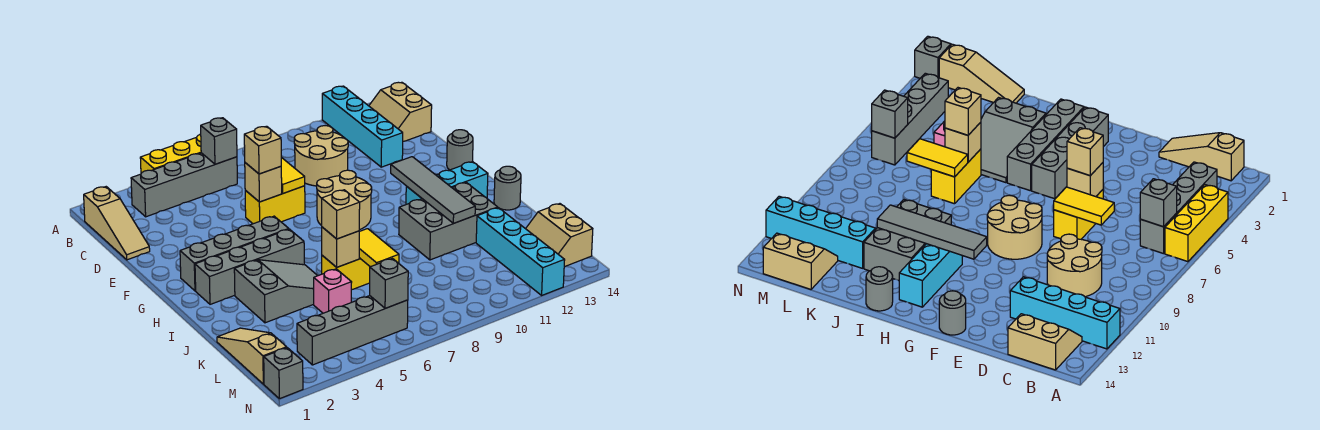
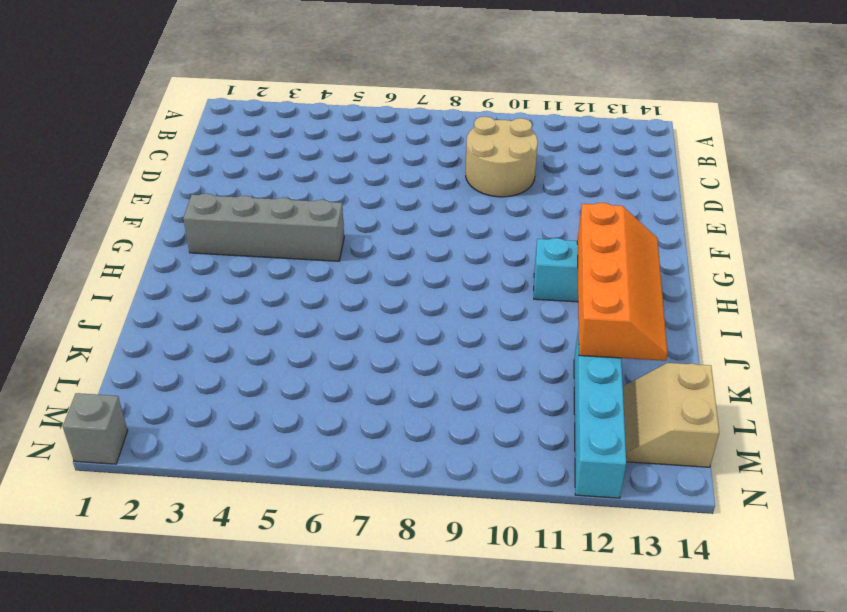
orange 2x4 slope [577,203,668,361] -> none
none -> yellow 1x3 brick [140,134,201,173]
none -> cyan 1x4 brick [322,86,403,167]
none -> tan 1x3 slope [84,187,150,260]
none -> grey 1x4 brick [131,153,237,217]

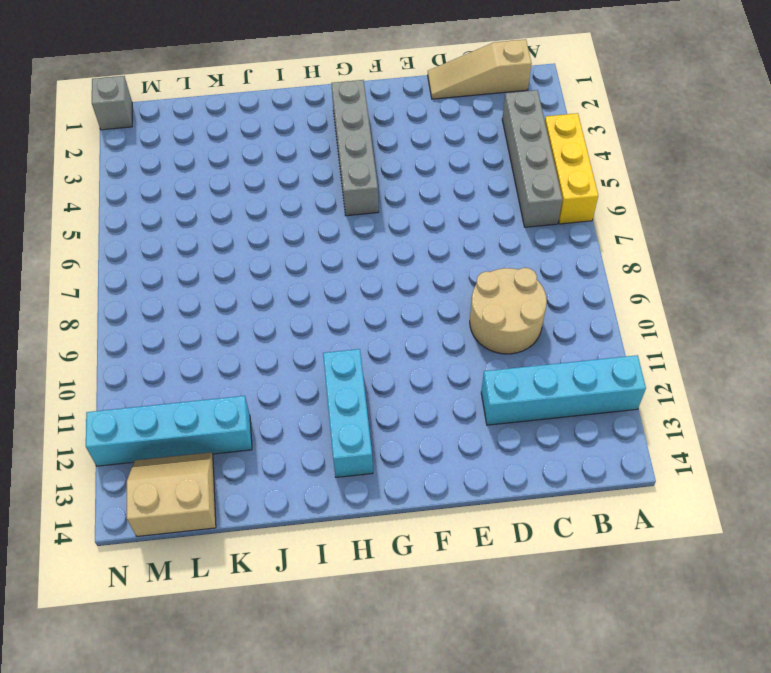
none -> tan 2x2 slope [369,82,432,141]
none -> yellow 1x2 brick [245,186,305,224]
none -> tan 2x2 round brick [317,170,372,230]
none -> grey 1x1 round brick [447,130,473,170]

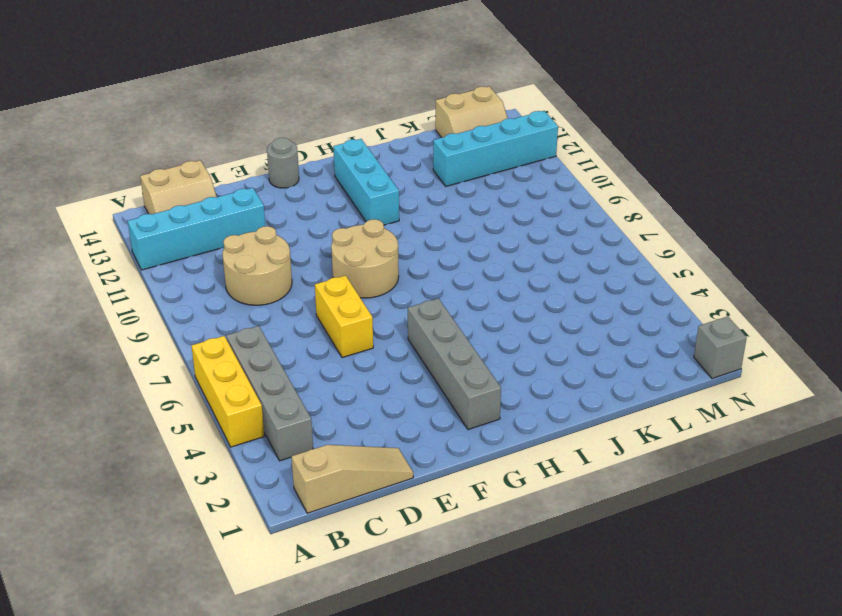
none -> grey 1x4 brick [195,229,304,304]
none -> grey 2x3 slope [234,260,318,323]
none -> grey 2x3 brick [399,183,498,260]
none -> grey 1x1 round brick [494,166,521,210]

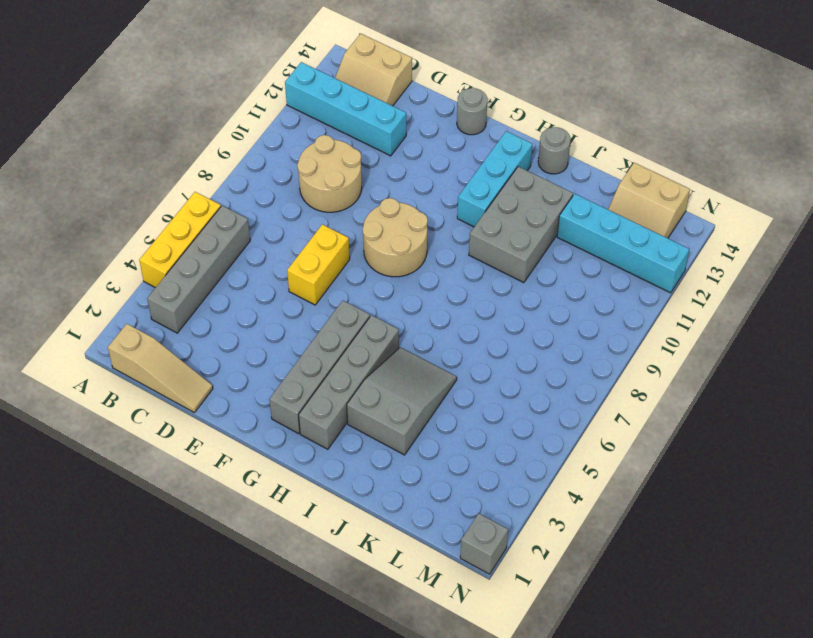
none -> yellow 1x2 brick [322,256,370,290]
none -> tan 1x3 slope [217,328,287,384]
none -> pink 1x1 brick [314,269,352,313]
none -> grey 1x4 brick [297,296,408,365]

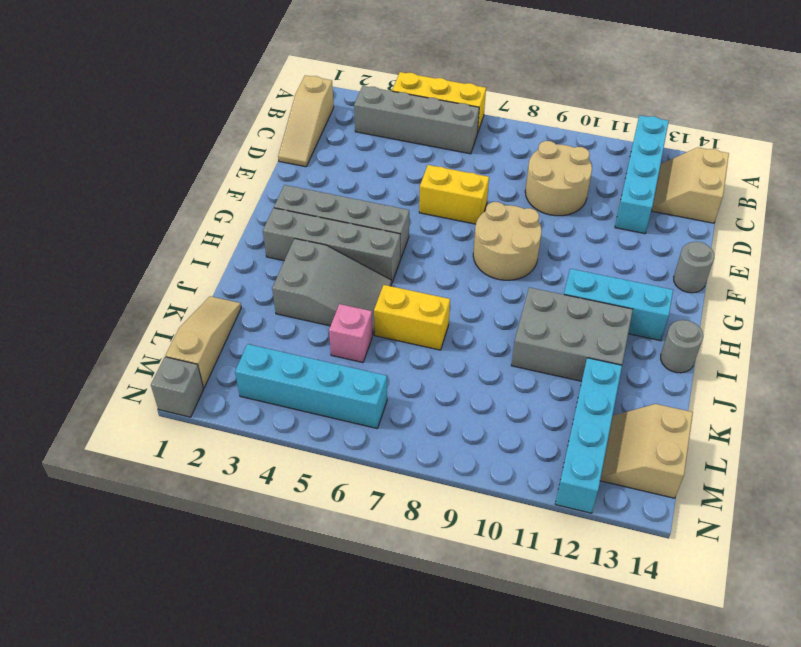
cyan 1x4 brick [235,344,387,428] -> grey 1x4 brick [297,296,408,365]
none -> grey 1x1 brick [201,118,237,164]
none -> yellow 1x2 tile [281,157,305,193]
none -> tan 1x1 brick [245,163,282,202]
none -> grey 1x4 tile [391,157,475,223]

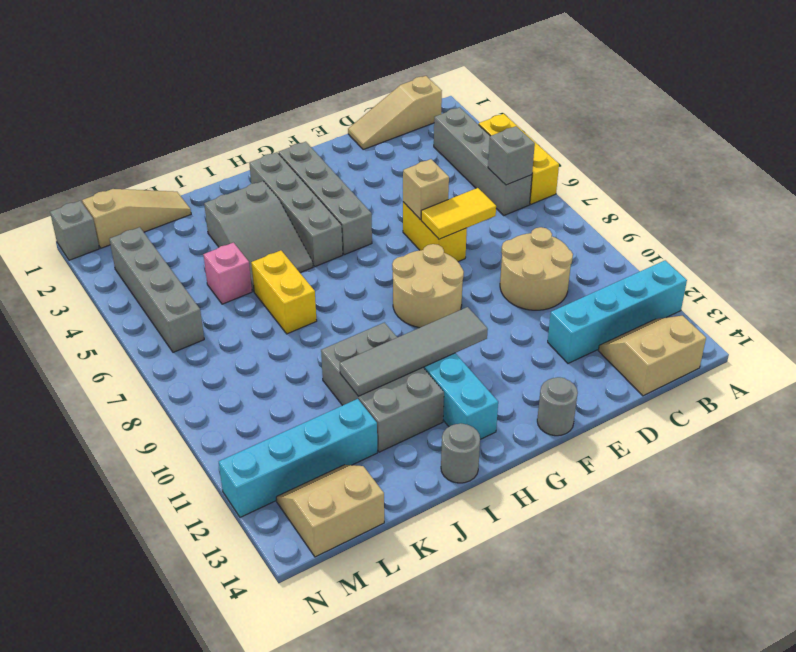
none -> tan 1x1 brick [322,227,359,267]
none -> yellow 1x2 tile [359,229,399,267]
none -> grey 1x1 brick [370,259,408,308]
none -> tan 1x1 brick [244,126,281,174]

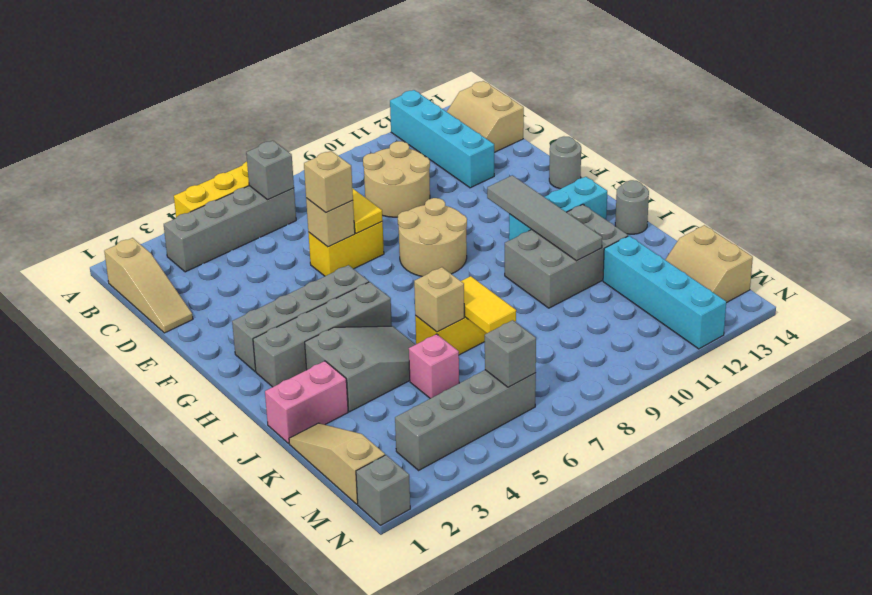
pink 1x2 brick [265,361,348,444] -> none
none -> tan 1x1 brick [322,190,360,239]

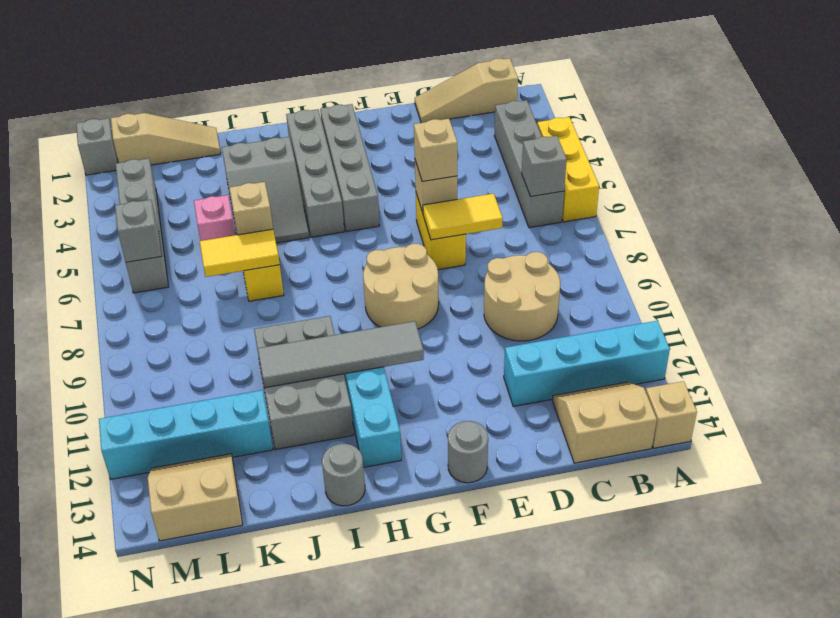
tan 1x1 brick [646,381,697,448] -> tan 1x1 brick moved to [322,190,360,239]

